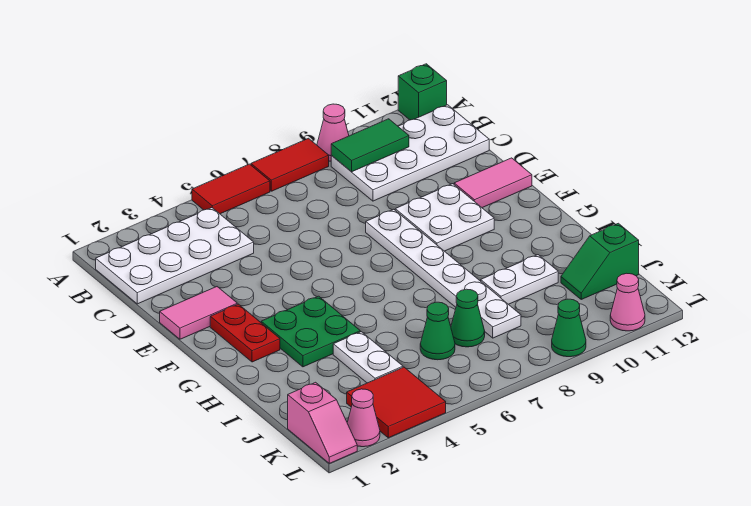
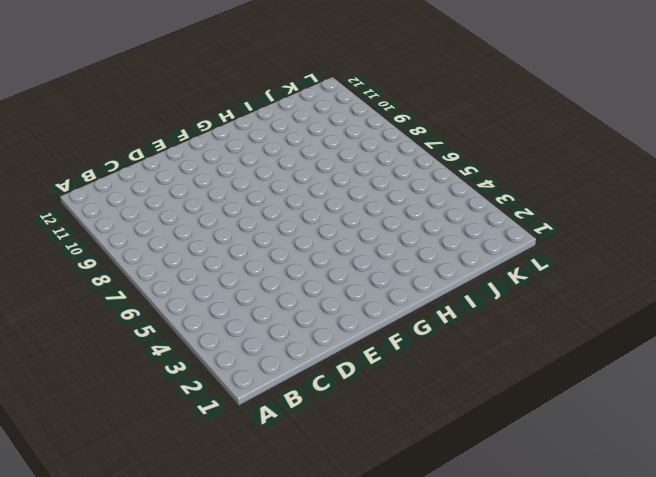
none -> red 1x2 tile [192,164,270,214]
none -> red 1x2 tile [251,138,329,191]
none -> pink 1x1 cone [317,104,349,161]

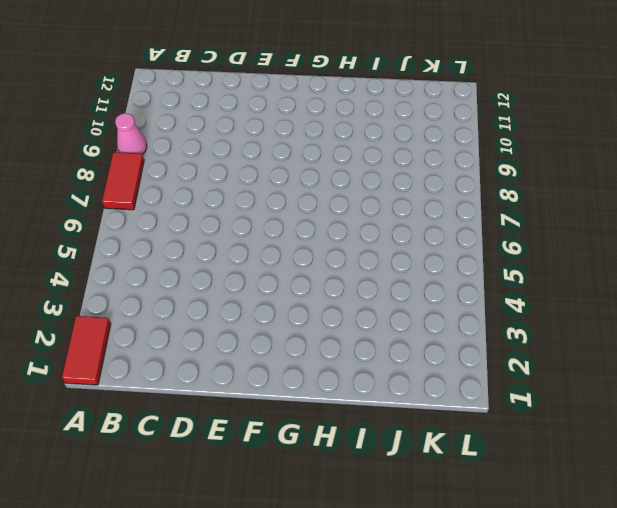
red 1x2 tile [62,316,111,385] -> red 1x2 tile moved to [192,164,270,214]
none -> green 1x1 brick [398,64,447,120]
none -> white 2x4 plate [96,208,254,304]
none -> white 2x4 plate [331,105,489,201]

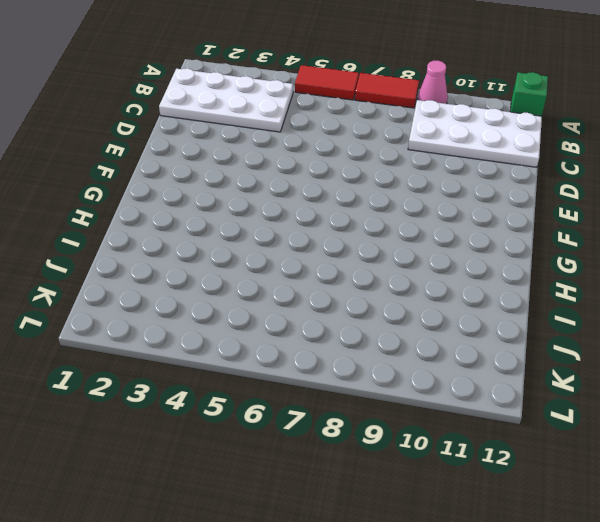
none -> pink 1x2 tile [160,287,237,339]
none -> white 1x6 plate [366,209,521,338]
none -> white 2x2 plate [395,184,494,251]

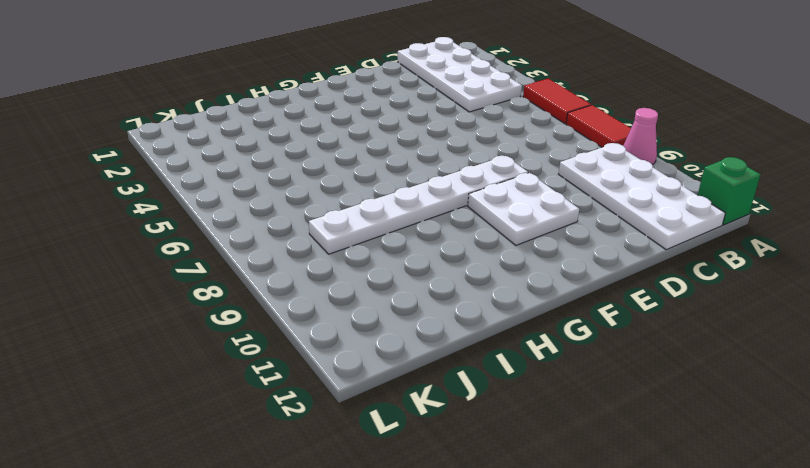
none -> pink 1x2 tile [160,287,237,339]
none -> pink 1x2 tile [454,158,532,208]
none -> red 1x2 plate [210,304,280,362]

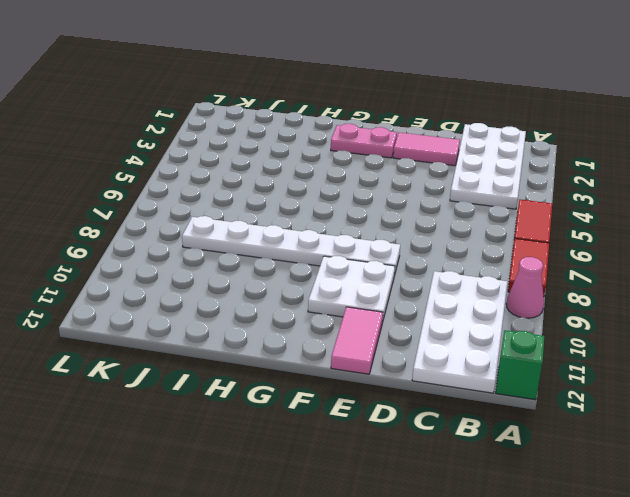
pink 1x2 tile [393,132,460,166] -> pink 1x2 tile turned to [160,287,237,339]
pink 1x2 plate [331,124,397,158] -> red 1x2 plate [210,304,280,362]
none -> green 2x2 plate [261,296,360,367]
none -> white 1x2 plate [333,332,403,383]
none -> white 1x2 plate [481,255,558,304]

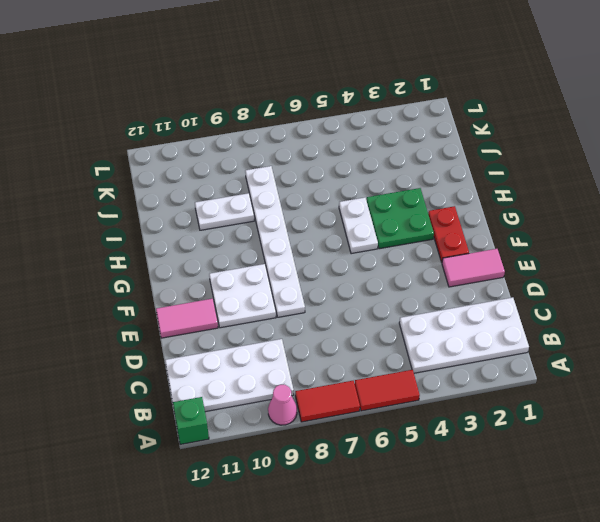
white 1x2 plate [339,198,378,254] -> white 1x2 plate moved to [333,332,403,383]
none -> green 1x1 cone [420,302,455,360]
none -> green 1x1 cone [451,289,485,347]
none -> green 1x2 slope [561,223,639,299]

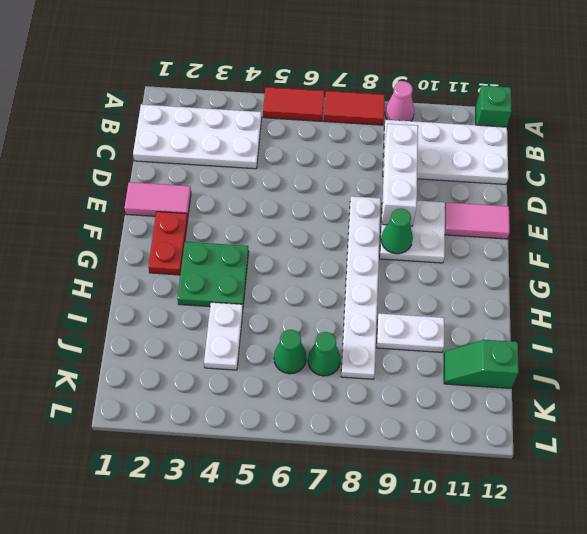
white 1x3 brick [382,124,418,226] -> none
green 1x1 cone [381,208,413,254] -> green 1x1 cone moved to [552,299,586,357]
none -> pink 1x2 slope [288,382,357,463]
none -> red 2x2 tile [347,367,446,438]
none -> pink 1x1 cone [347,389,380,447]

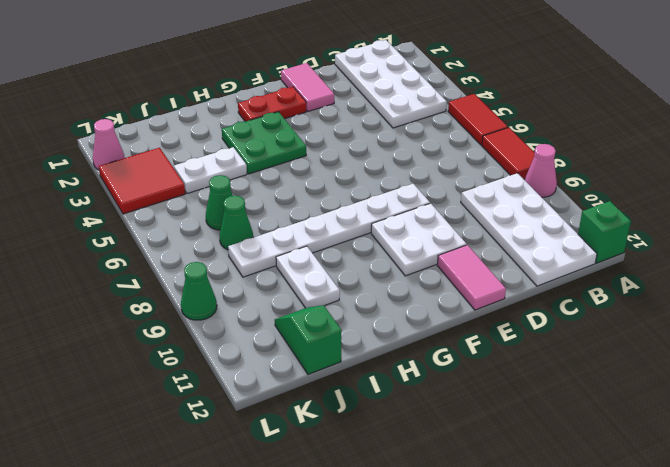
none -> pink 1x2 slope [288,382,357,463]
none -> pink 1x1 cone [610,273,645,331]
none -> green 1x2 tile [331,119,409,172]

